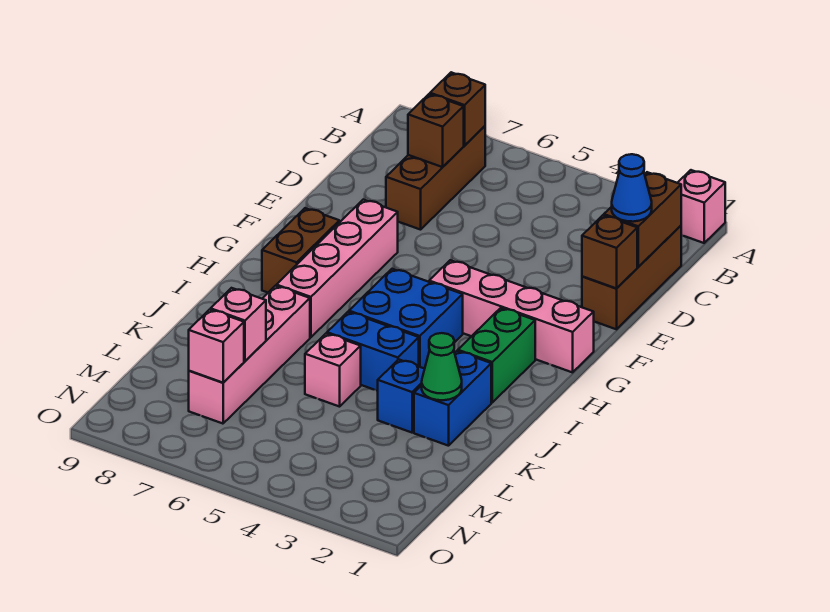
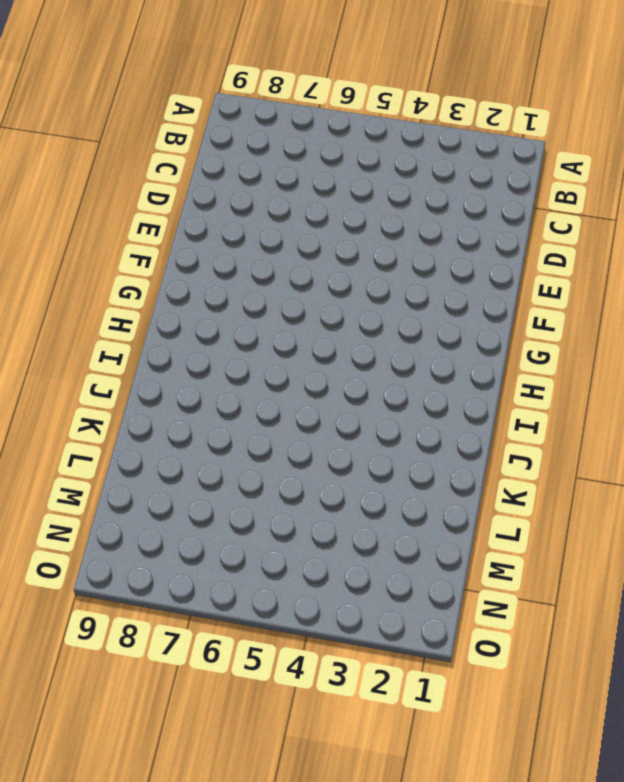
none -> pink 1x1 brick [678,170,725,243]
none -> brown 1x3 brick [386,126,485,230]
none -> brown 1x3 brick [582,226,681,329]

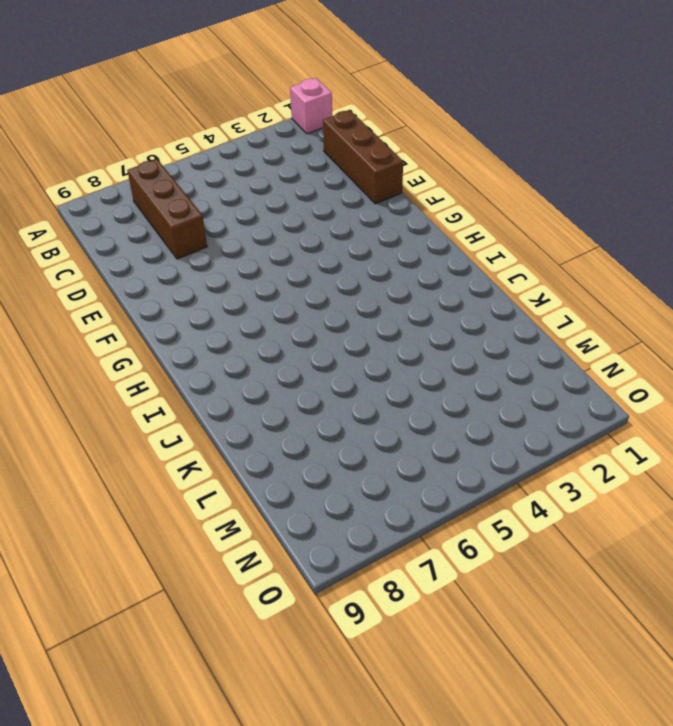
none -> pink 1x4 brick [276,200,398,337]
none -> pink 1x4 brick [429,260,594,372]
none -> brown 1x2 brick [262,208,339,293]

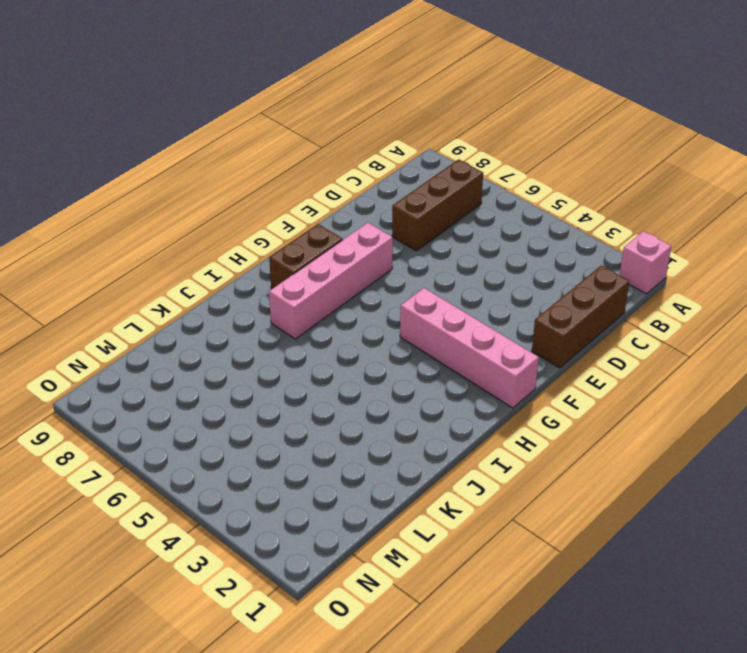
none -> green 1x2 brick [458,308,535,402]
none -> blue 2x2 brick [349,269,463,369]
none -> blue 1x2 brick [414,351,491,446]

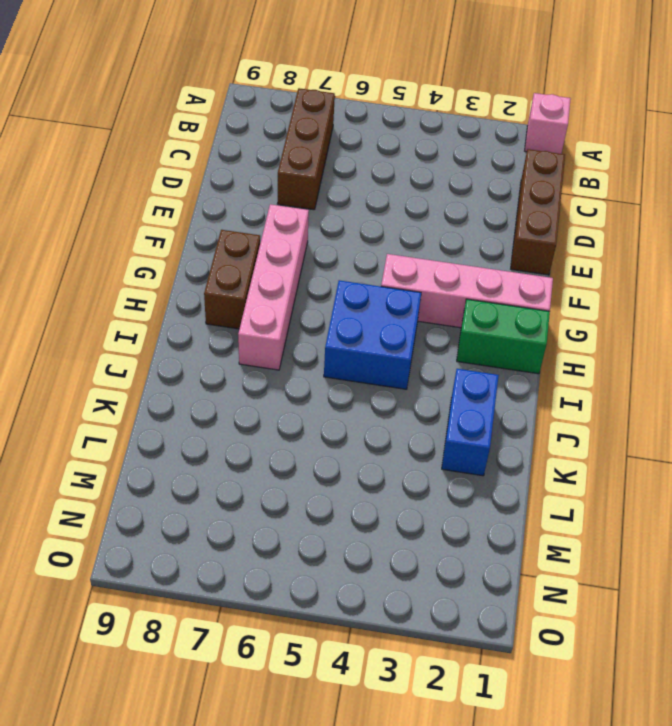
green 1x2 brick [457,299,550,374] -> green 1x2 brick turned to [458,308,535,402]
none -> blue 1x2 brick [327,312,419,391]
none -> pink 1x4 brick [189,286,310,424]
none -> blue 1x1 brick [378,359,424,433]

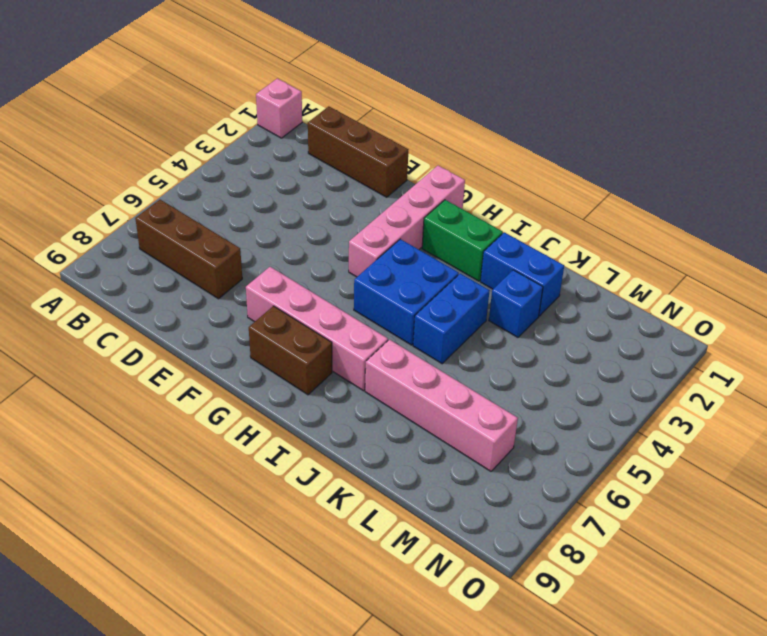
none -> pink 1x1 brick [305,333,361,407]
none -> brown 1x1 brick [430,72,485,146]
none -> brown 1x2 brick [604,172,681,267]

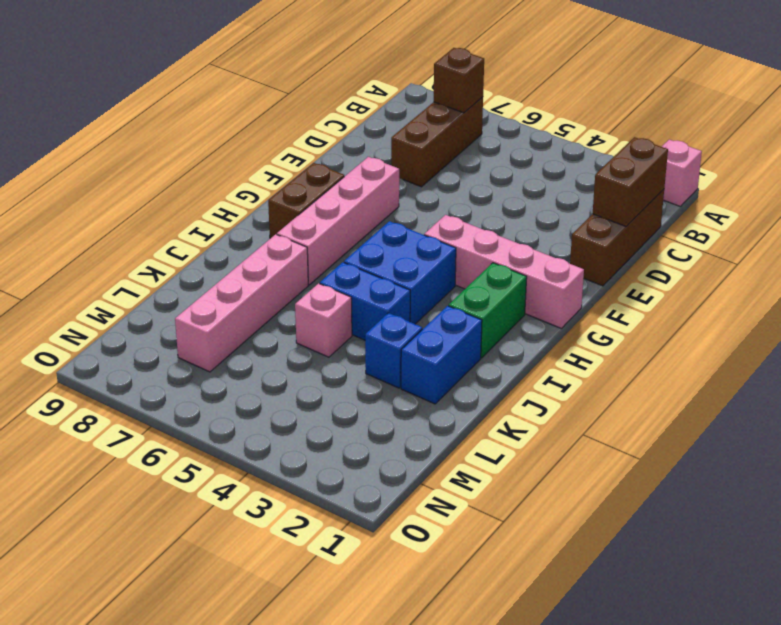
none -> brown 1x1 brick [408,94,464,167]
none -> brown 1x1 brick [582,215,637,288]
none -> green 1x1 cone [422,333,462,400]

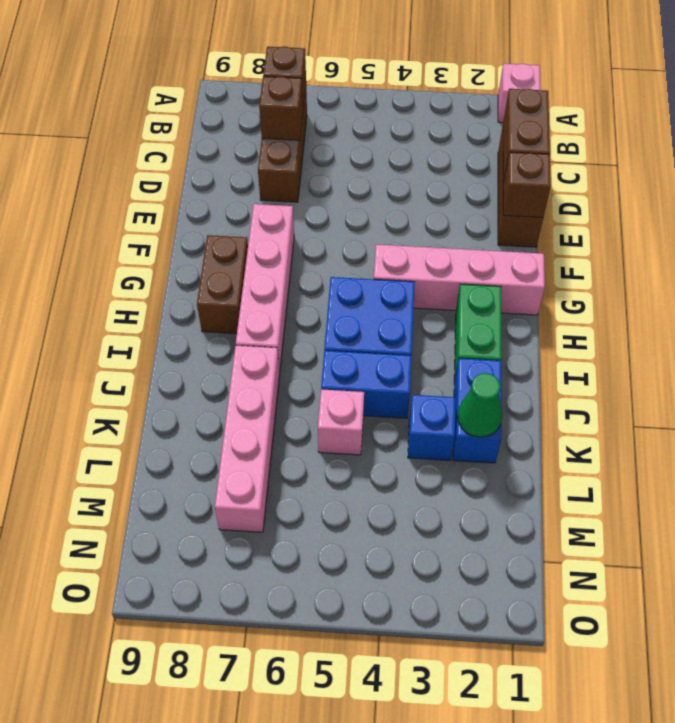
none -> pink 1x1 brick [211,288,266,361]
none -> pink 1x1 brick [189,309,244,383]
none -> blue 1x1 cone [612,154,652,222]

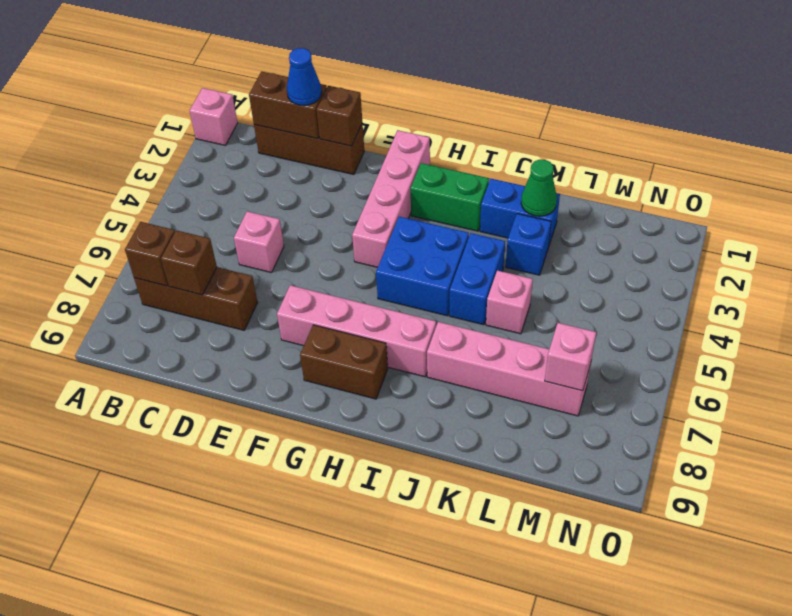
pink 1x1 brick [234,211,284,273] -> pink 1x1 brick moved to [211,288,266,361]

